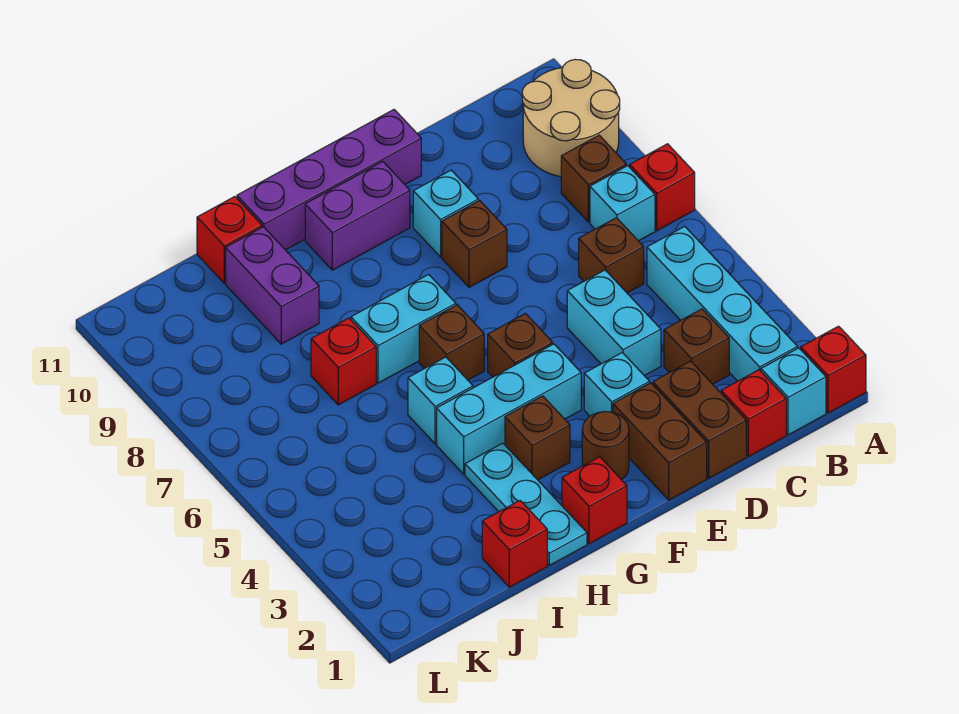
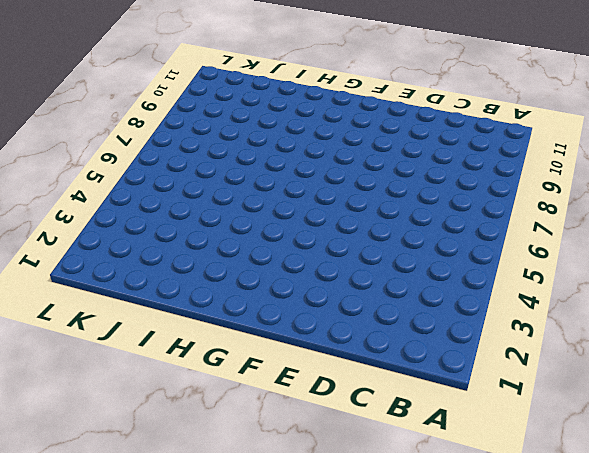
none -> red 1x1 brick [801,326,866,413]
none -> red 1x1 brick [630,144,695,231]
none -> tan 2x2 round brick [522,59,620,177]
none -> cyan 1x1 brick [761,348,826,435]

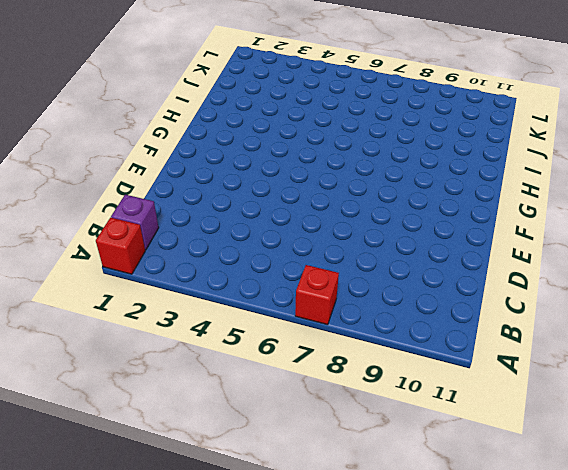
purple 1x1 brick [111,195,159,250] -> cyan 1x1 brick [761,348,826,435]
none -> tan 2x2 round brick [522,59,620,177]
none -> cyan 1x4 brick [647,226,798,381]
none -> cyan 1x1 brick [590,166,655,241]
none -> brown 1x1 brick [561,135,626,222]

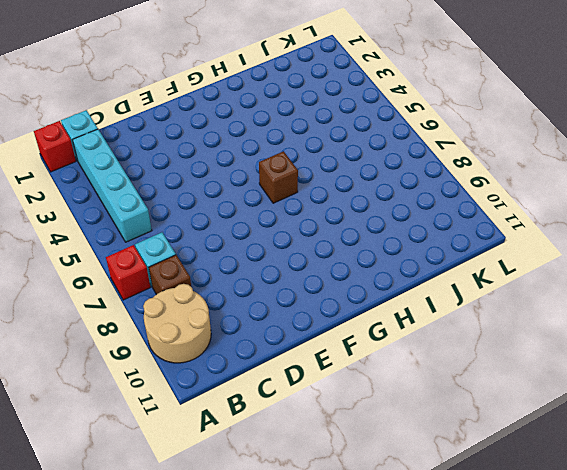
none -> red 1x1 brick [721,370,786,457]
none -> brown 1x1 brick [664,309,729,384]
none -> brown 1x1 brick [579,218,644,293]
none -> brown 1x2 brick [653,361,746,478]

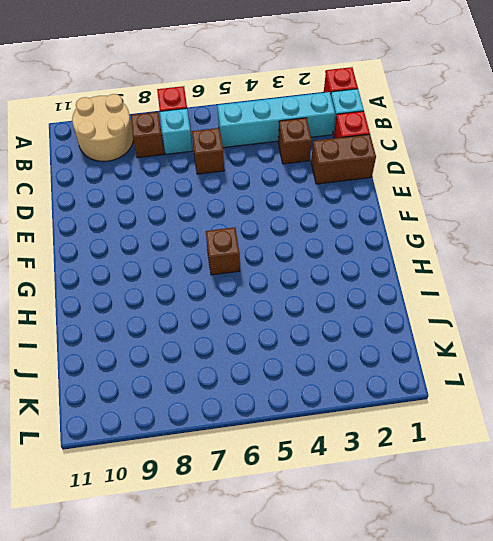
none -> cyan 1x2 brick [567,270,661,376]
none -> brown 1x2 brick [613,383,707,500]
none -> cyan 1x1 brick [584,352,650,416]
none -> brown 1x1 brick [442,201,507,287]

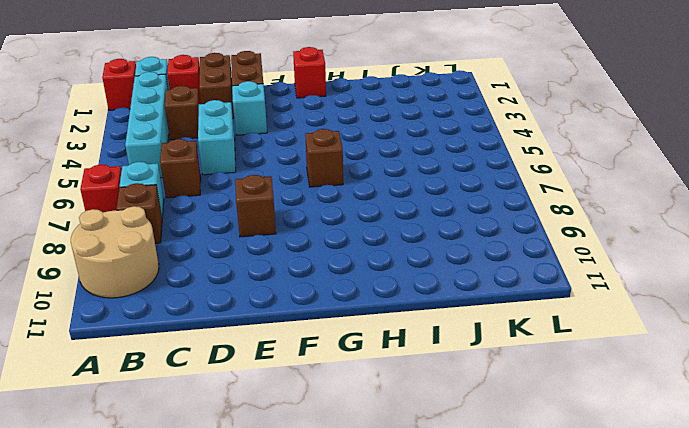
none -> cyan 1x1 brick [413,170,478,257]
none -> purple 1x4 brick [237,110,421,250]
none -> brown 1x1 round brick [582,412,629,480]
none -> cyan 1x3 brick [437,344,581,474]

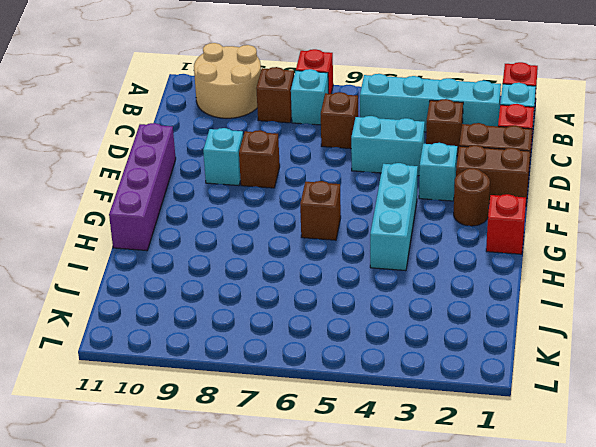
none -> brown 1x1 brick [488,314,553,377]
none -> purple 1x2 brick [305,162,410,270]
none -> brown 1x1 brick [505,396,570,480]
none -> cyan 1x2 brick [351,274,456,383]

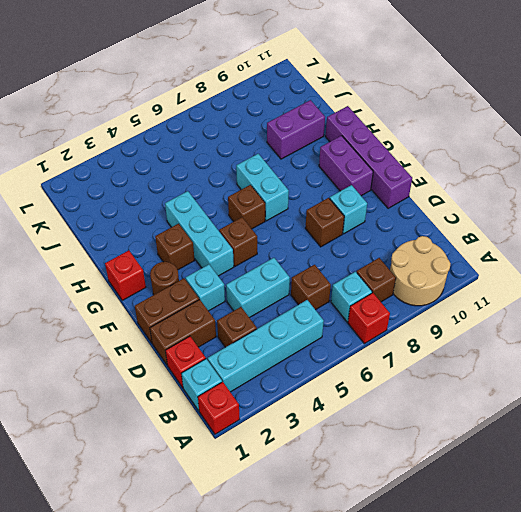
none -> cyan 1x3 plate [465,443,587,565]
none -> cyan 1x1 brick [408,357,473,444]
none -> red 1x1 brick [482,501,547,587]
none -> red 1x1 brick [311,318,376,405]

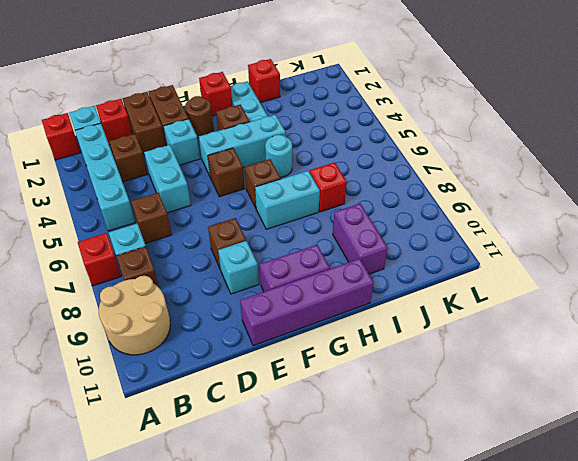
cyan 1x1 round brick [265,135,292,177] -> cyan 1x1 brick [408,357,473,444]
none -> red 1x1 brick [197,197,262,283]

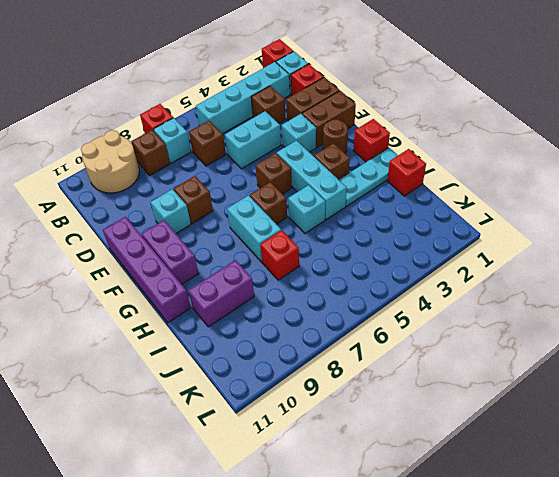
none -> red 1x1 brick [197,197,262,283]

